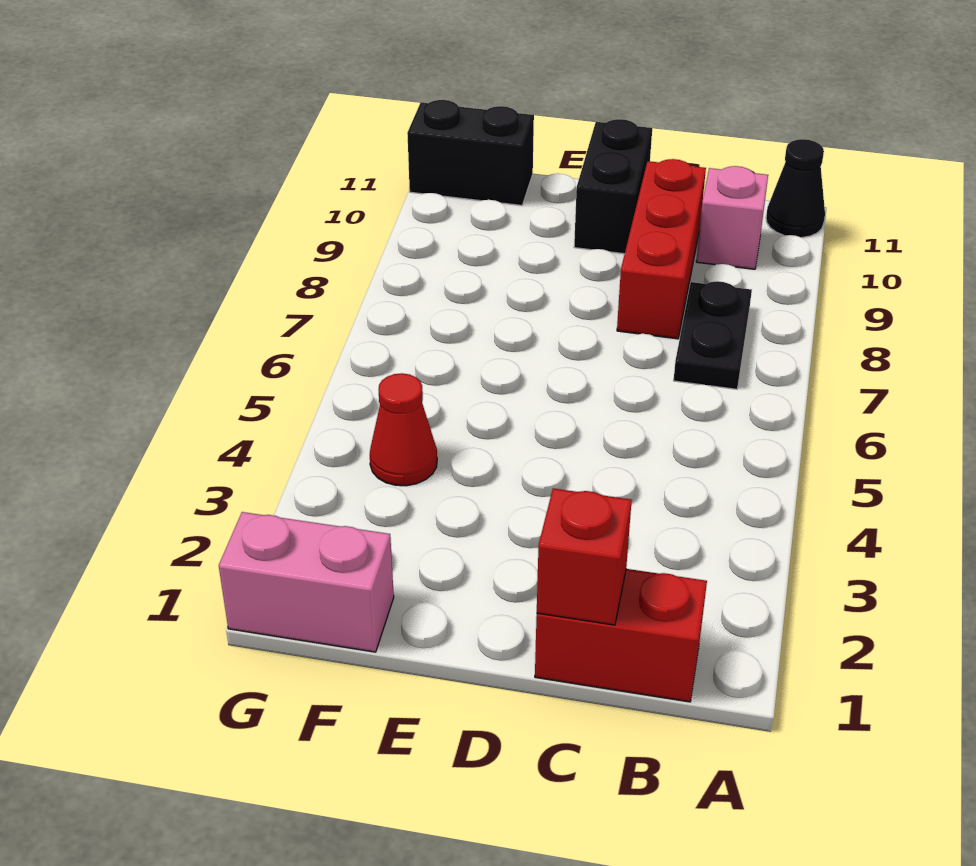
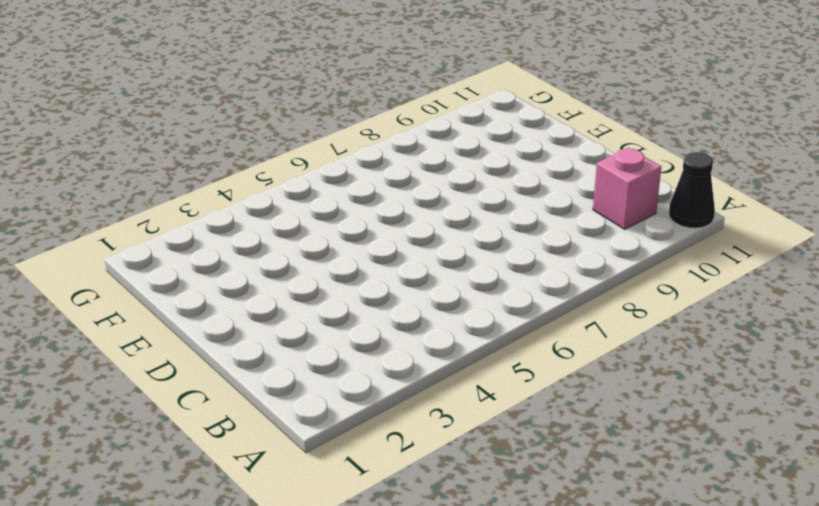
none -> red 1x2 brick [535,569,707,702]
none -> black 1x2 plate [674,281,752,389]

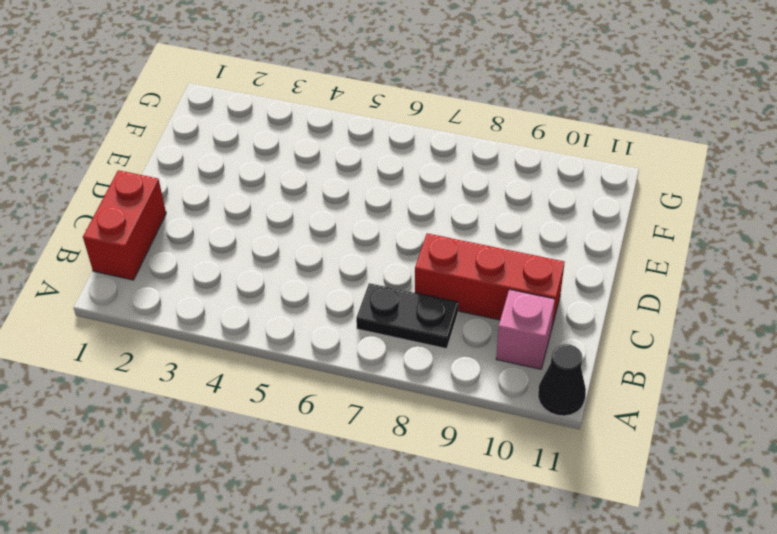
none -> black 1x2 brick [574,119,652,254]
none -> pink 1x2 brick [219,512,394,652]

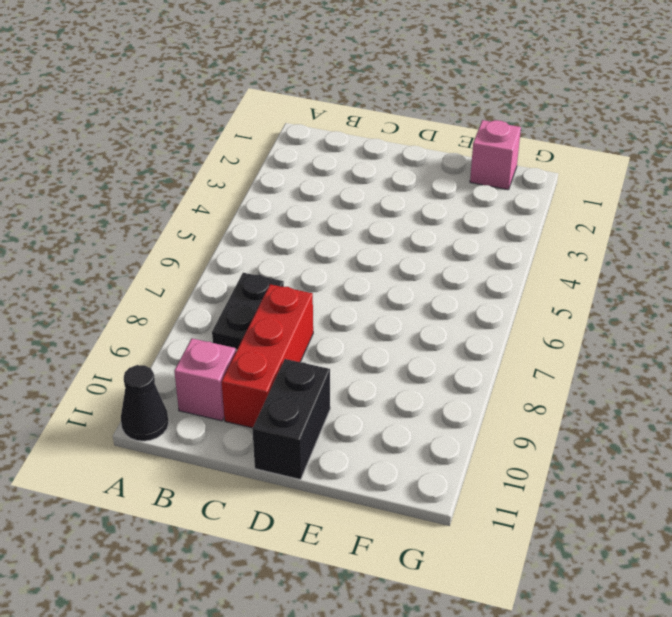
pink 1x1 brick [470,120,521,190] -> pink 1x2 brick [219,512,394,652]
none -> red 1x2 brick [535,569,707,702]
none -> red 1x1 cone [370,373,437,486]

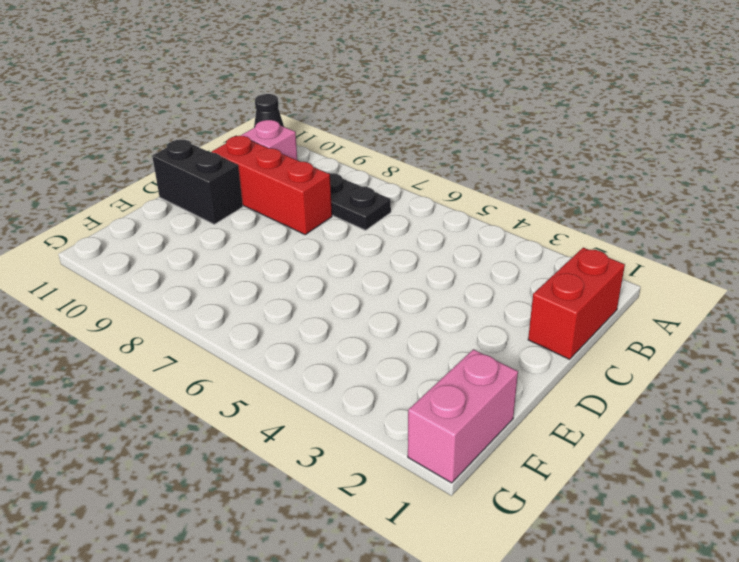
none -> red 1x1 cone [370,373,437,486]
none -> black 1x2 brick [407,100,534,205]

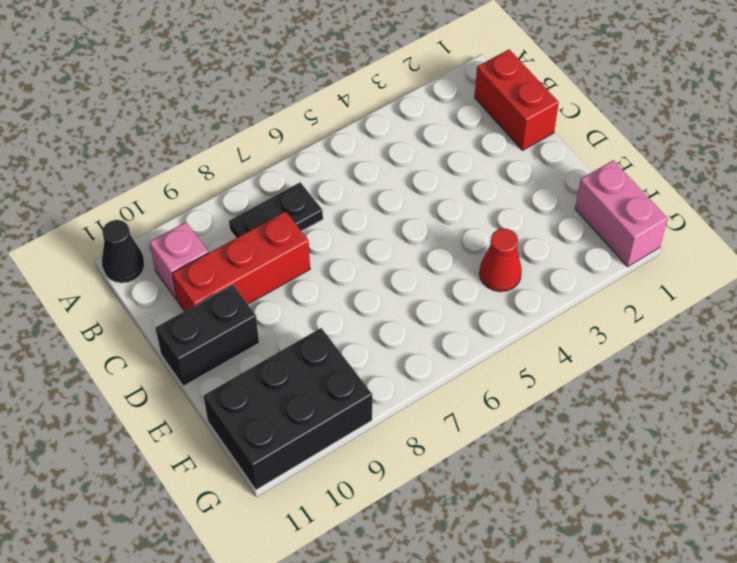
black 2x3 brick [203,328,372,490] -> black 1x2 brick [407,100,534,205]
none -> red 1x1 brick [537,488,632,625]

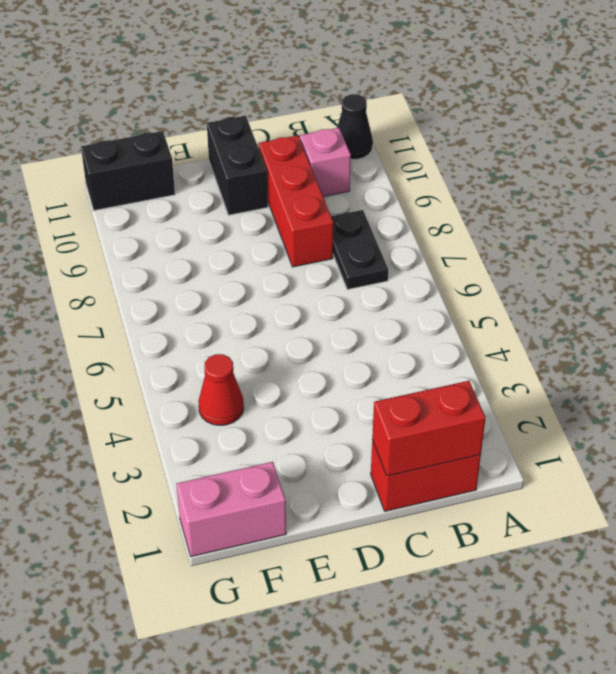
red 1x2 brick [372,381,486,476] -> red 1x1 brick [537,488,632,625]

